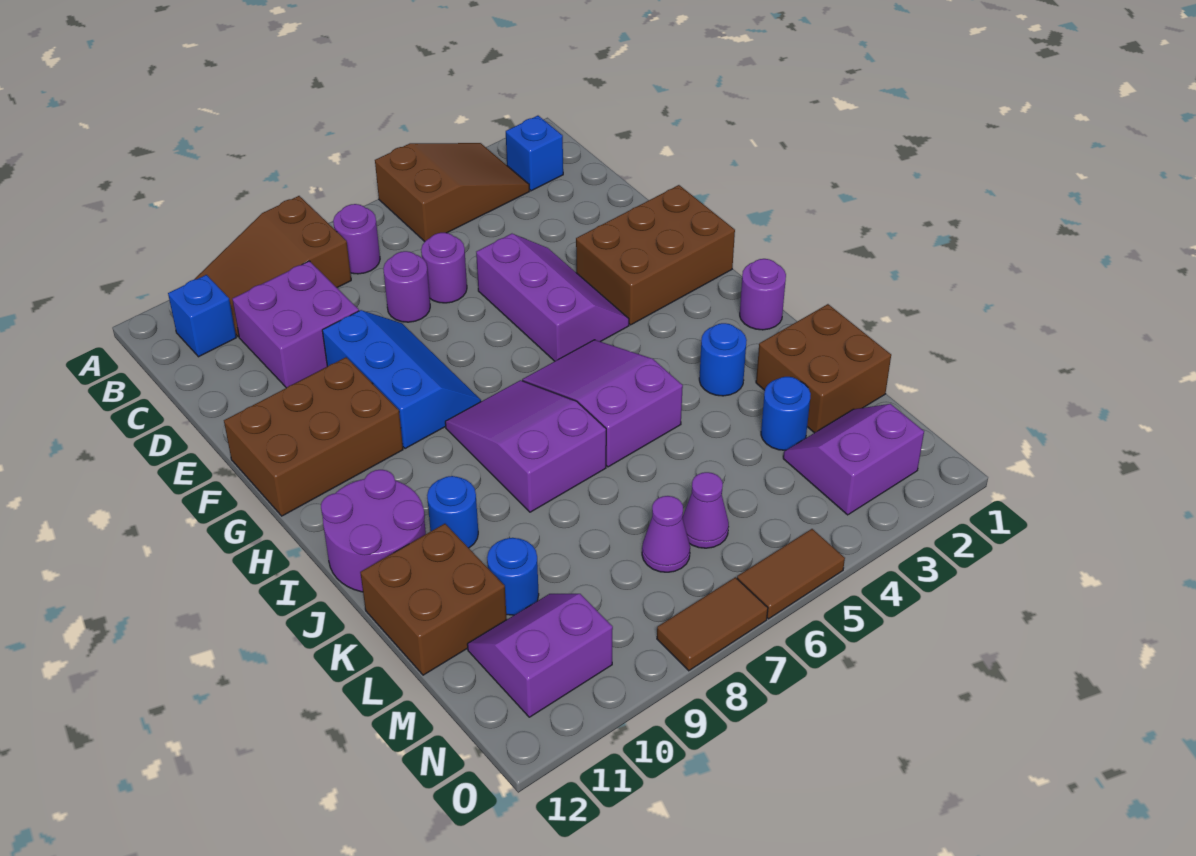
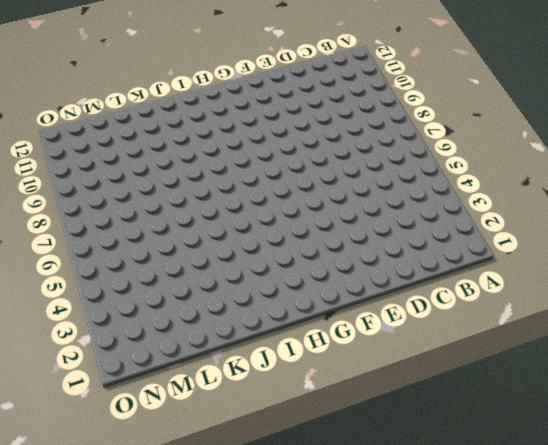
none -> brown 2x3 slope [375,143,529,242]
none -> brown 2x3 slope [195,196,351,337]
none -> blue 1x1 brick [506,116,563,191]

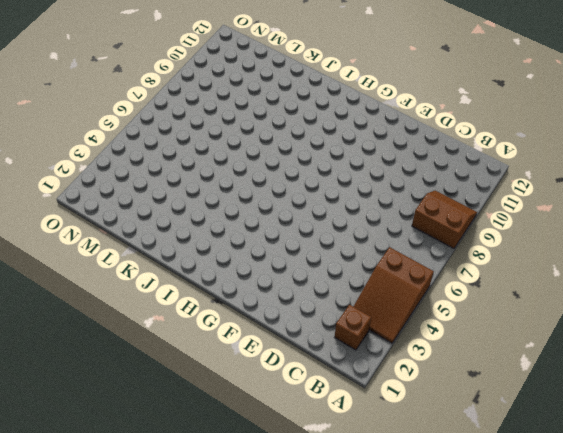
brown 2x2 slope [412,191,477,249] -> brown 2x3 slope [195,196,351,337]
brown 1x1 brick [335,305,371,350] -> blue 1x1 brick [506,116,563,191]
none -> purple 1x1 round brick [333,204,380,274]
none -> blue 1x1 brick [168,275,236,357]
none -> purple 2x2 brick [232,261,359,388]

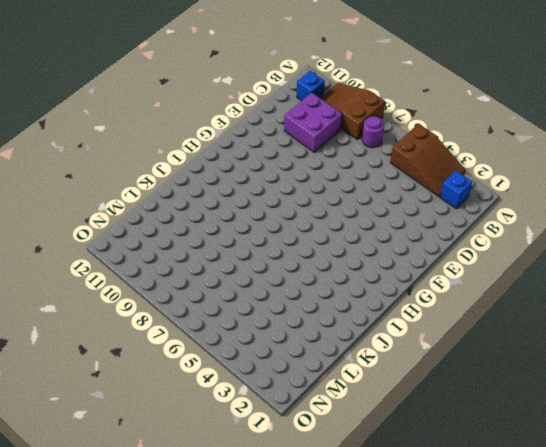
none -> purple 1x1 round brick [421,233,467,303]
none -> purple 1x1 round brick [383,251,430,322]
none -> purple 2x3 slope [476,234,629,361]

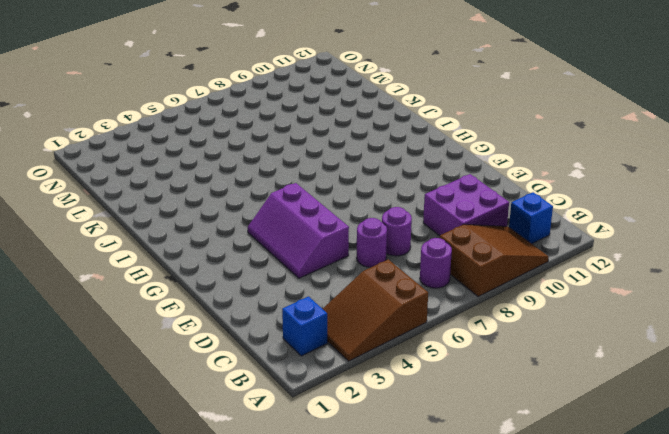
none -> blue 2x3 slope [322,310,481,449]
none -> brown 2x3 brick [576,185,735,325]
none -> brown 2x3 brick [224,357,403,516]

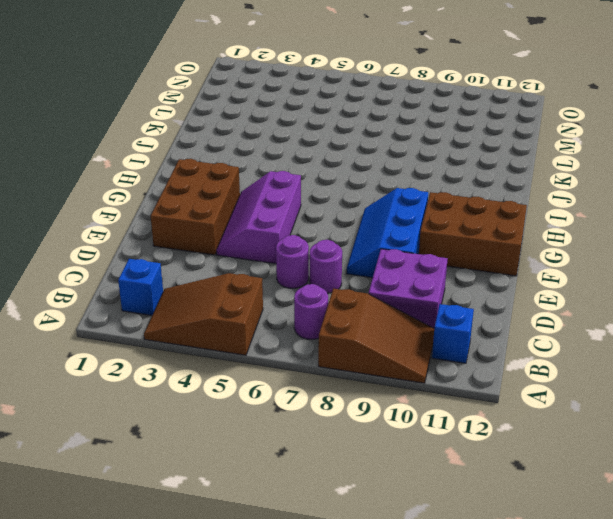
brown 2x3 brick [151,159,240,255] -> brown 2x3 brick turned to [576,185,735,325]
none -> purple 2x3 slope [522,340,683,467]
none -> purple 2x3 slope [445,380,606,512]
none -> purple 1x1 round brick [740,259,786,330]

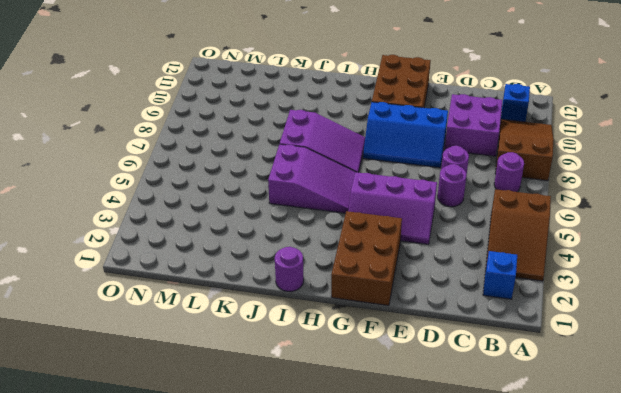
none -> purple 2x2 round brick [321,470,426,592]
none -> blue 1x1 round brick [699,323,747,396]
none -> blue 1x1 round brick [427,476,478,548]

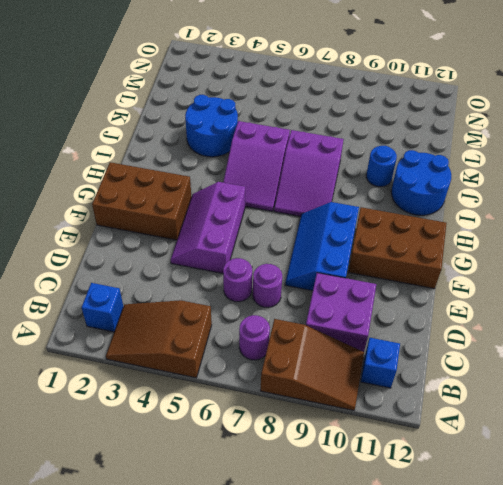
blue 2x2 round brick [391,150,451,215] -> purple 2x2 round brick [321,470,426,592]
blue 2x2 round brick [185,95,238,157] -> blue 1x1 round brick [699,323,747,396]
none -> purple 1x1 round brick [740,259,786,330]
none -> brown 2x2 brick [756,304,891,433]
none -> brown 2x2 brick [360,524,507,675]

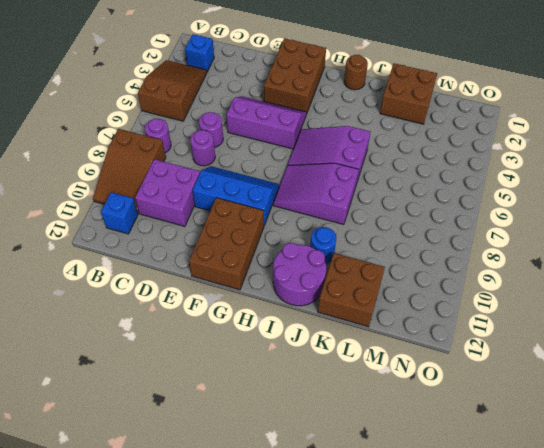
brown 1x1 round brick [344,55,368,90] -> purple 1x1 round brick [740,259,786,330]
none -> blue 1x1 round brick [699,323,747,396]
none -> blue 1x1 round brick [761,377,811,450]
none -> blue 1x1 round brick [487,538,539,615]

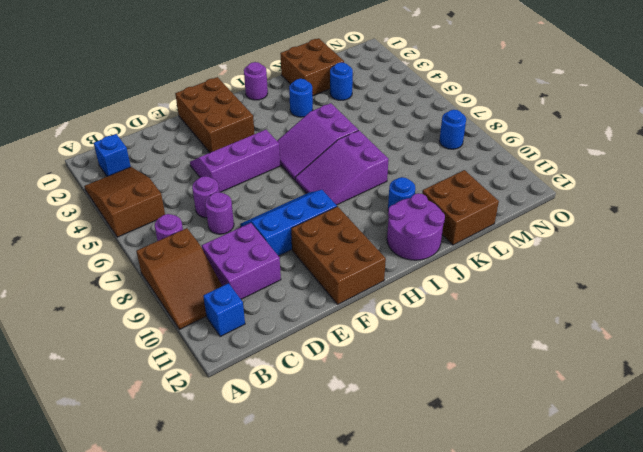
blue 1x1 round brick [439,110,466,149] -> blue 1x1 round brick moved to [487,538,539,615]
none -> purple 2x2 slope [783,404,924,515]
none -> purple 1x1 cone [683,472,729,548]
none -> purple 1x1 cone [642,496,690,572]

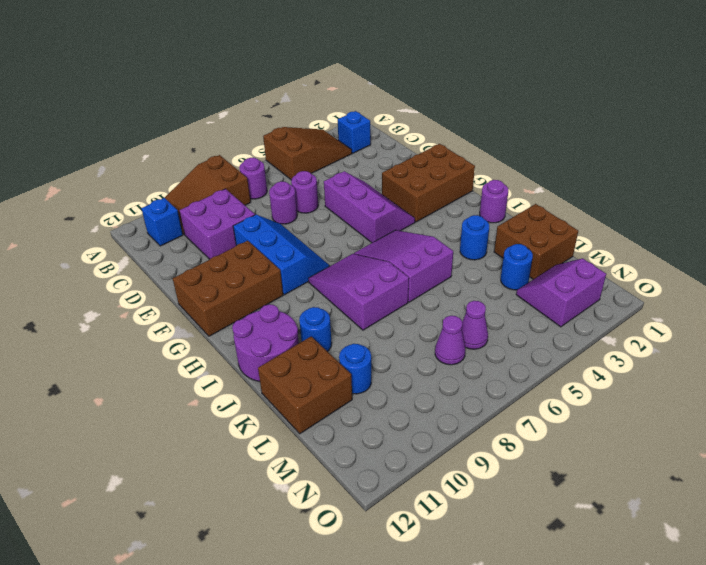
none -> purple 2x2 slope [467,594,613,717]
none -> brown 1x2 tile [737,529,845,619]
none -> brown 1x2 tile [657,577,768,671]

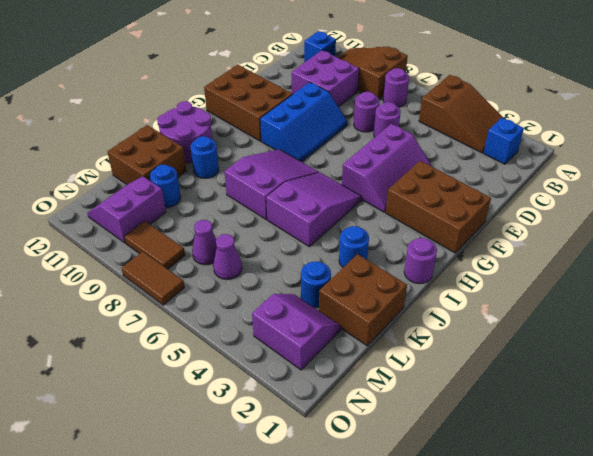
purple 2x2 slope [88,176,166,243] -> purple 2x2 slope turned to [467,594,613,717]
brown 1x2 tile [124,221,185,269] -> brown 1x2 tile moved to [737,529,845,619]

